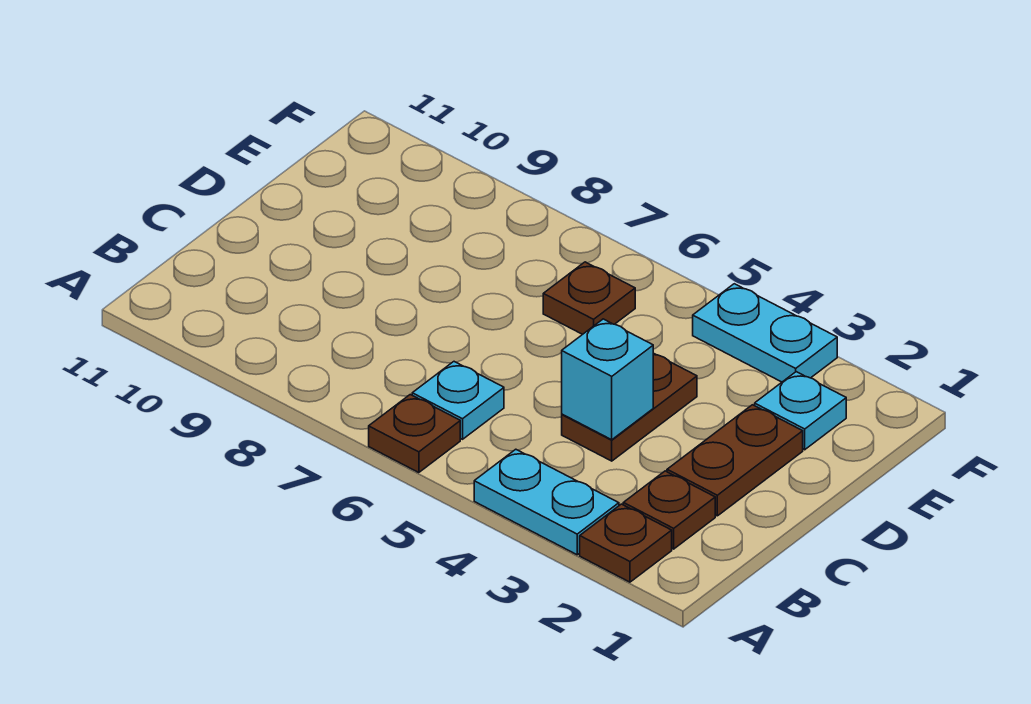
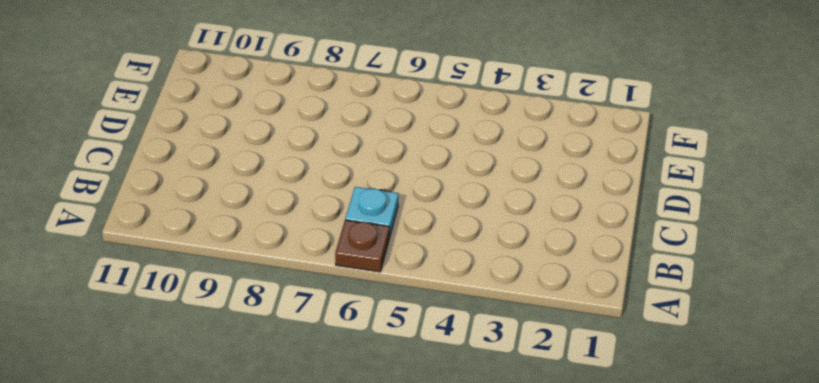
none -> brown 1x1 plate [580,504,672,582]
none -> cyan 1x2 plate [474,449,619,555]

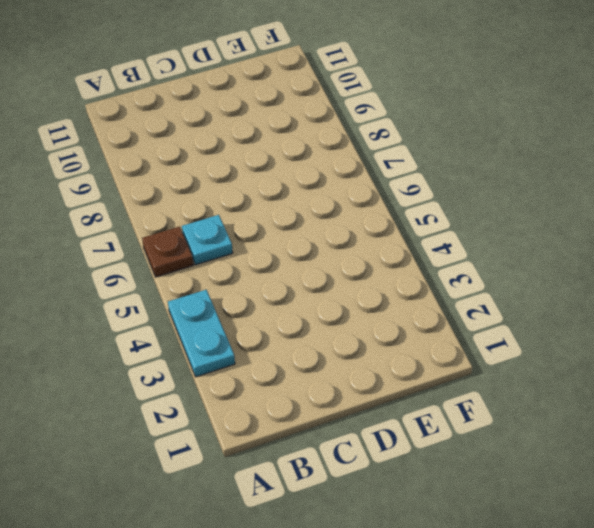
none -> brown 1x1 plate [580,504,672,582]
none -> brown 1x1 plate [623,471,715,549]

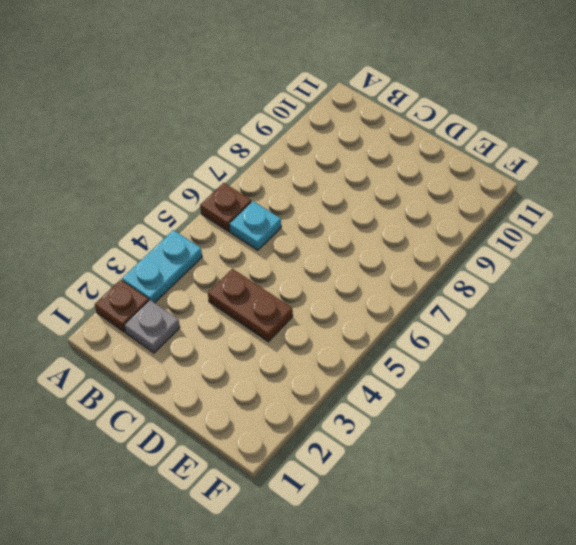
grey 1x1 plate [124,300,180,353] -> brown 1x1 plate [623,471,715,549]
none -> brown 1x2 plate [667,405,803,516]
none -> cyan 1x1 plate [755,372,846,450]

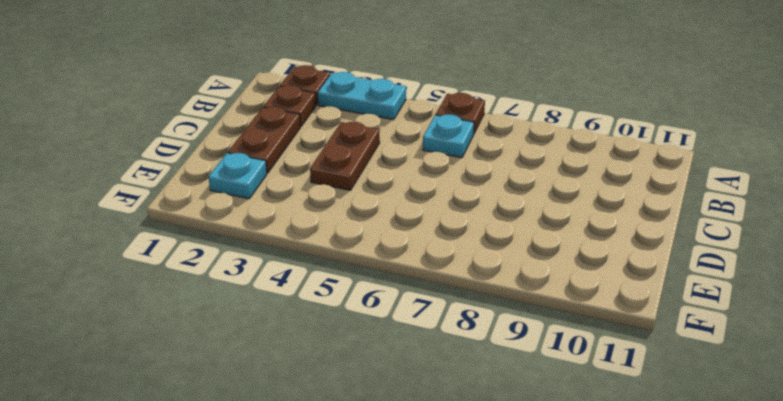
none -> brown 1x1 plate [543,262,635,334]
none -> cyan 1x2 plate [693,284,837,382]

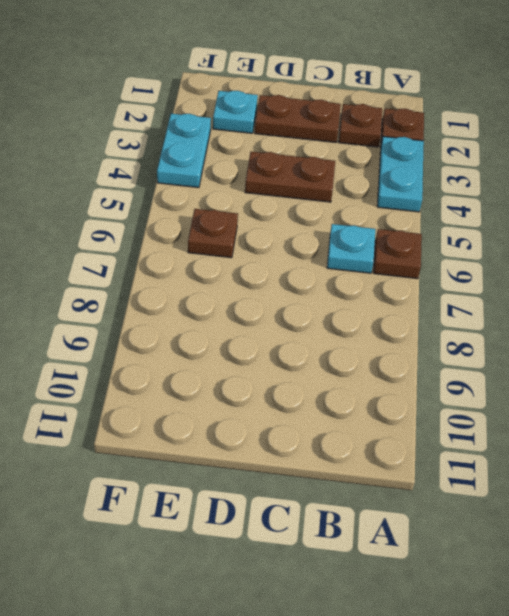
none -> cyan 1x1 brick [562,319,653,440]

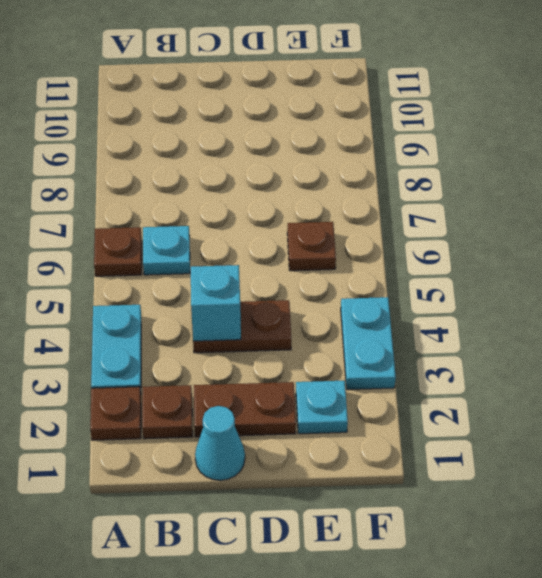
cyan 1x1 cone [195,406,245,480] -> none

